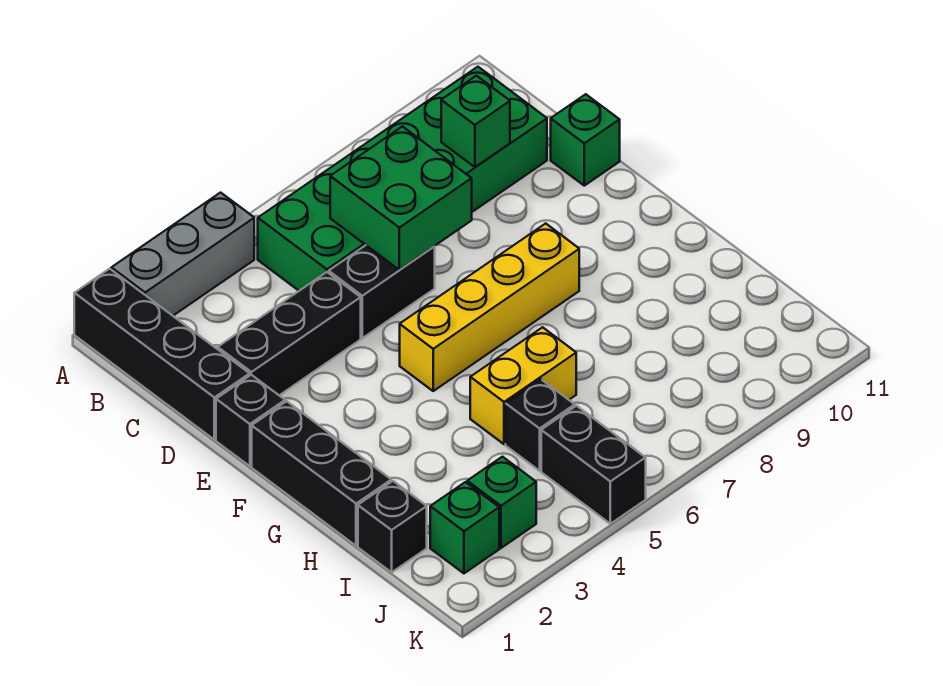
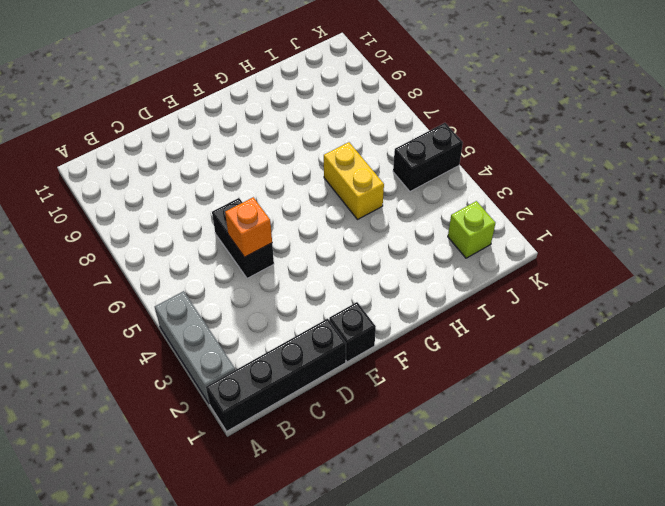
orange 1x1 brick [225,197,272,257] -> none
lime 1x1 brick [448,201,496,258] -> green 1x1 brick [430,482,499,573]
none -> green 2x6 brick [258,67,547,291]
none -> black 1x3 brick [218,272,361,395]
none -> green 1x1 brick [551,94,620,186]

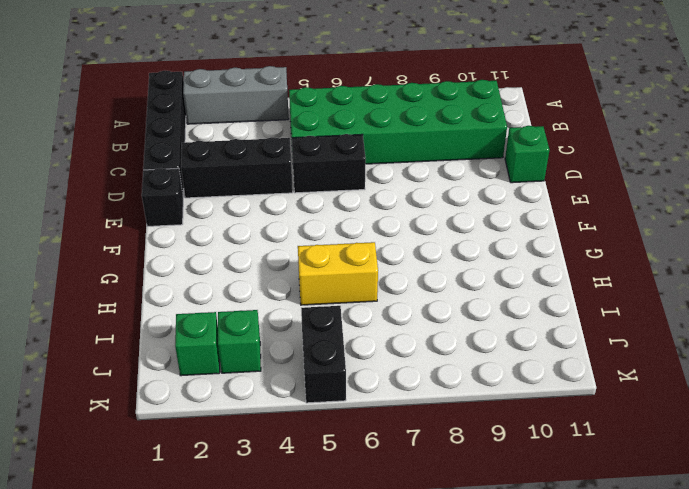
none -> black 1x3 brick [252,401,391,546]
none -> yellow 1x4 brick [400,223,579,391]
none -> black 1x1 brick [358,481,427,572]

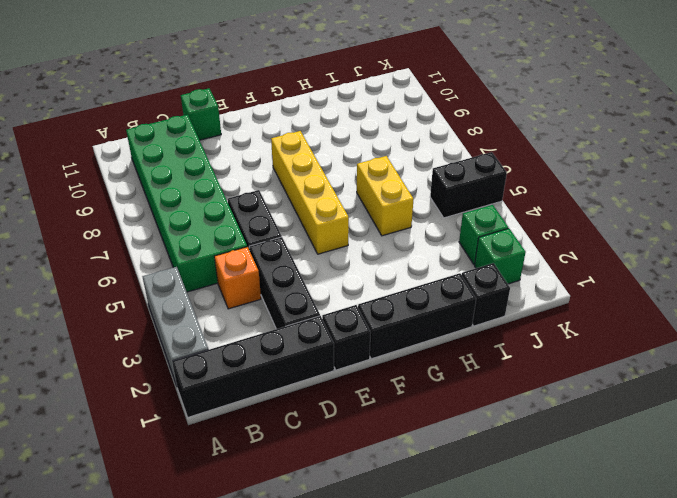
orange 1x1 brick [214,247,261,309] -> none
none -> black 1x1 brick [506,379,575,471]
none -> green 2x2 brick [330,127,472,270]
none -> green 1x1 brick [441,76,510,167]

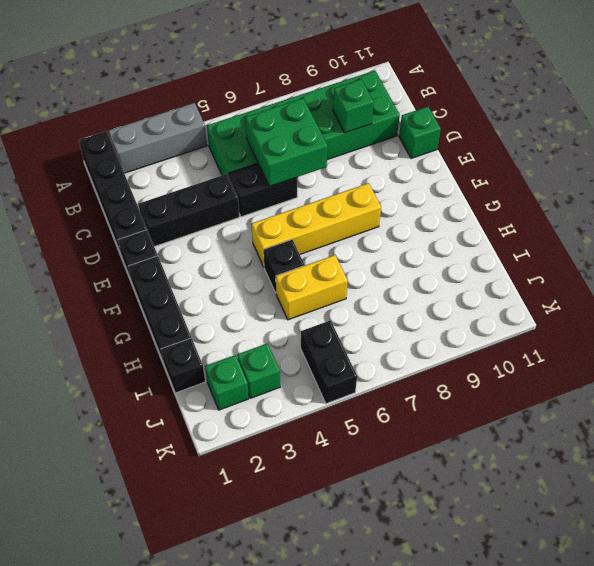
black 1x1 brick [264,240,304,293] -> black 1x1 brick moved to [506,379,575,471]

